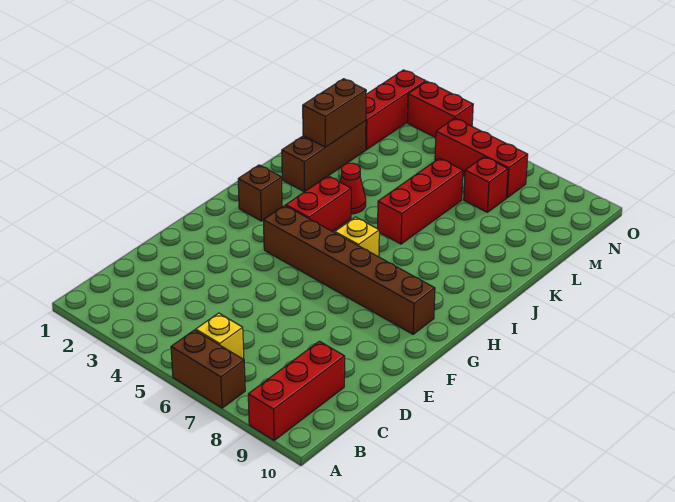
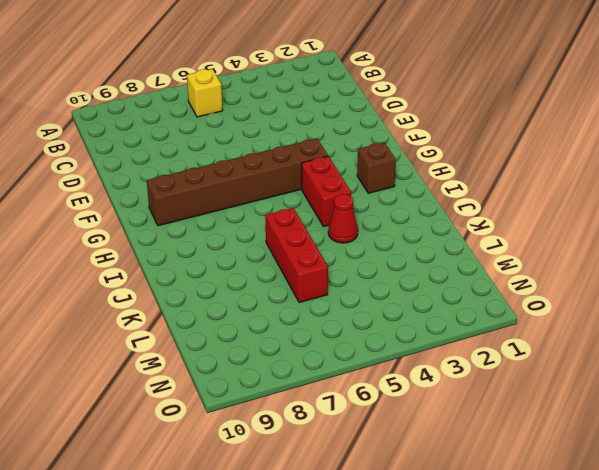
none -> brown 1x2 brick [171,330,245,408]
none -> red 1x3 brick [248,341,345,440]
none -> yellow 1x1 brick [335,217,379,257]

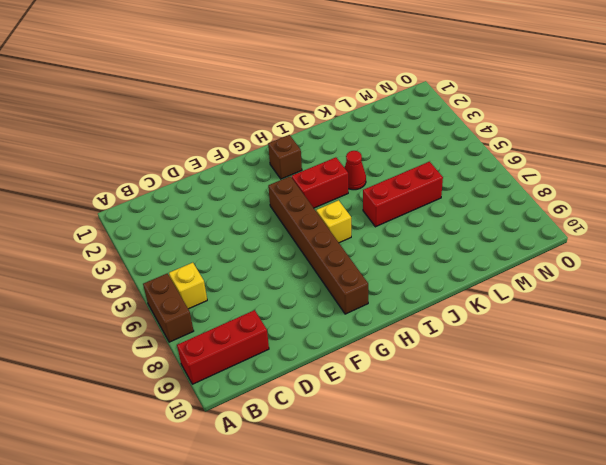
none -> brown 1x3 brick [282,121,366,192]
none -> red 1x3 brick [366,70,426,150]
none -> red 1x1 brick [464,157,508,212]

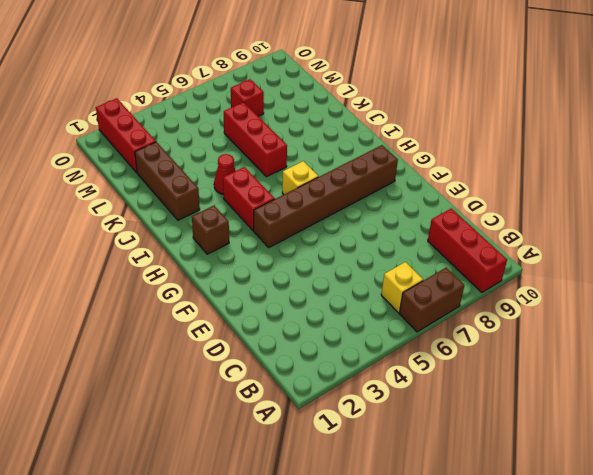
none -> red 1x3 brick [435,118,528,198]
none -> red 1x2 brick [407,82,473,138]
none -> brown 1x2 brick [303,79,366,147]

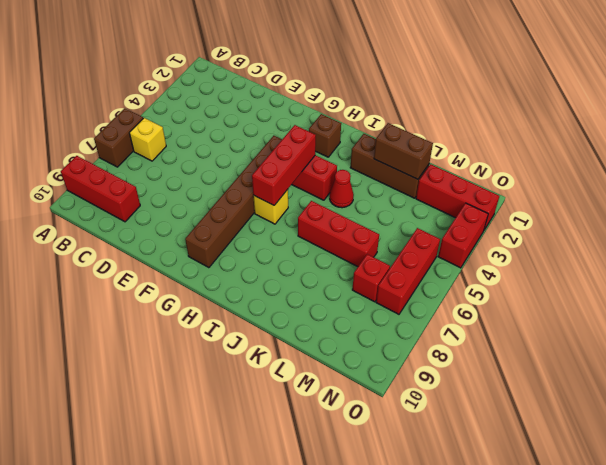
red 1x3 brick [252,125,316,205] -> none

